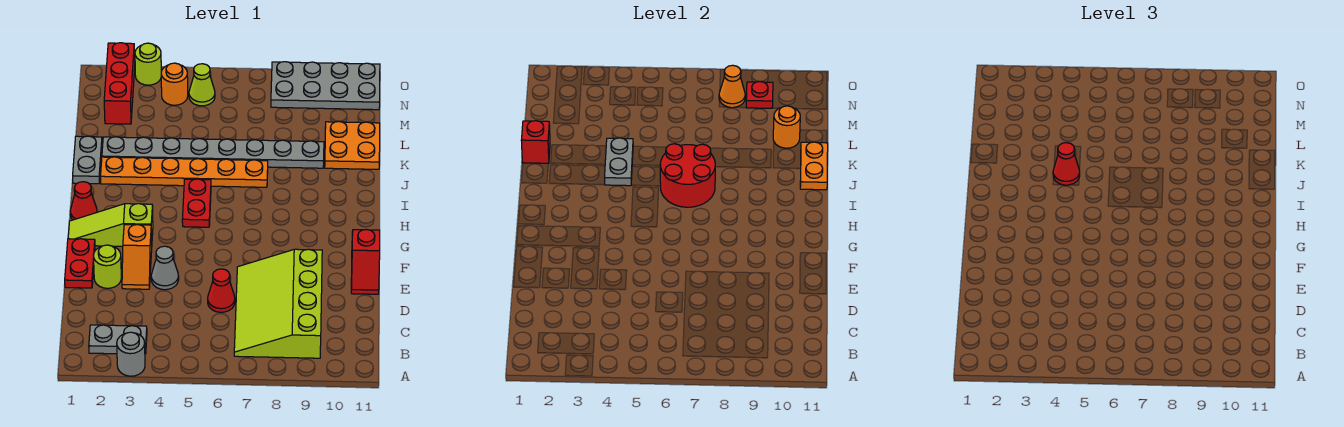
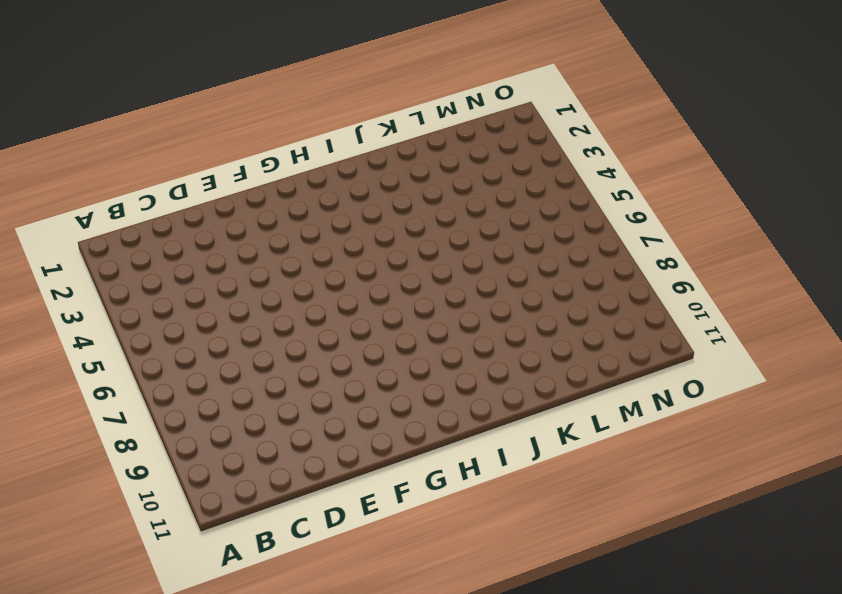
none -> grey 1x1 round brick [117,332,145,376]
none -> grey 1x2 plate [89,325,147,354]
none -> lime 3x4 slope [234,249,322,358]

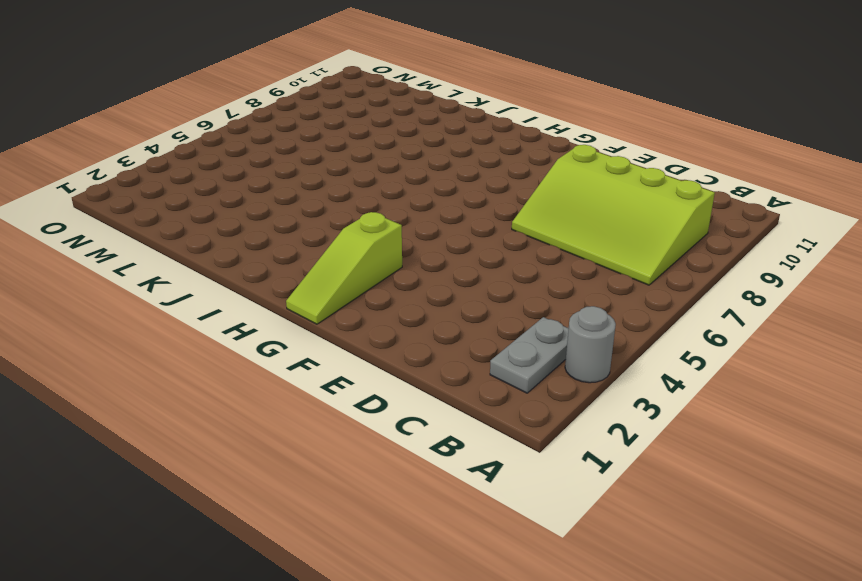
none -> red 1x1 cone [208,269,235,312]
none -> red 1x2 plate [65,239,95,288]
none -> lime 1x1 round brick [93,245,121,288]

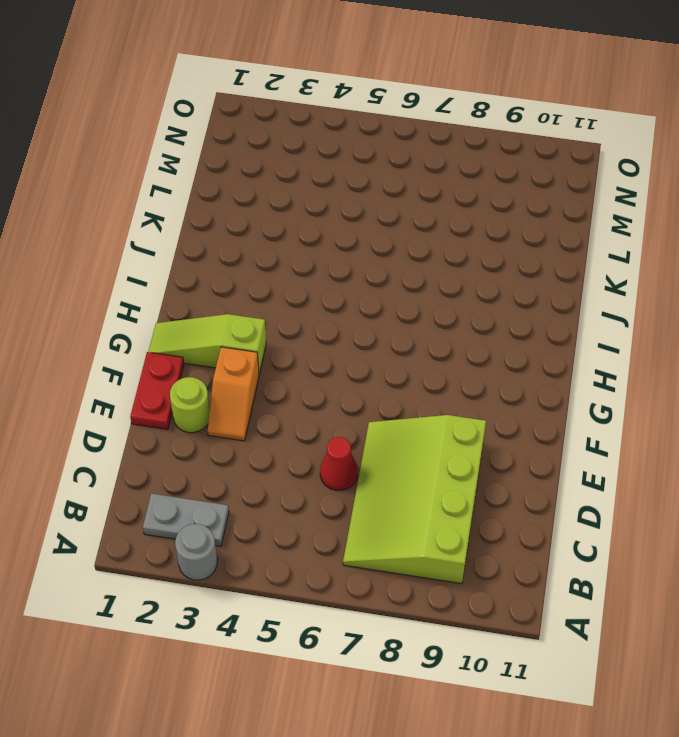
none -> grey 1x1 cone [151,246,179,290]
none -> red 1x2 slope [351,229,380,294]
none -> red 1x1 cone [70,182,97,220]

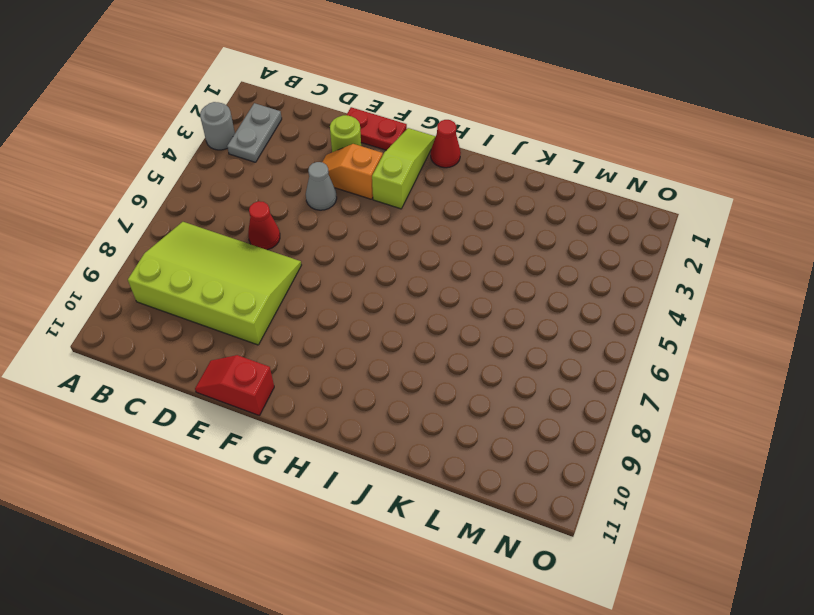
none -> red 1x2 plate [182,179,211,227]
none -> grey 1x2 plate [73,136,102,184]
none -> orange 1x6 plate [101,157,268,187]

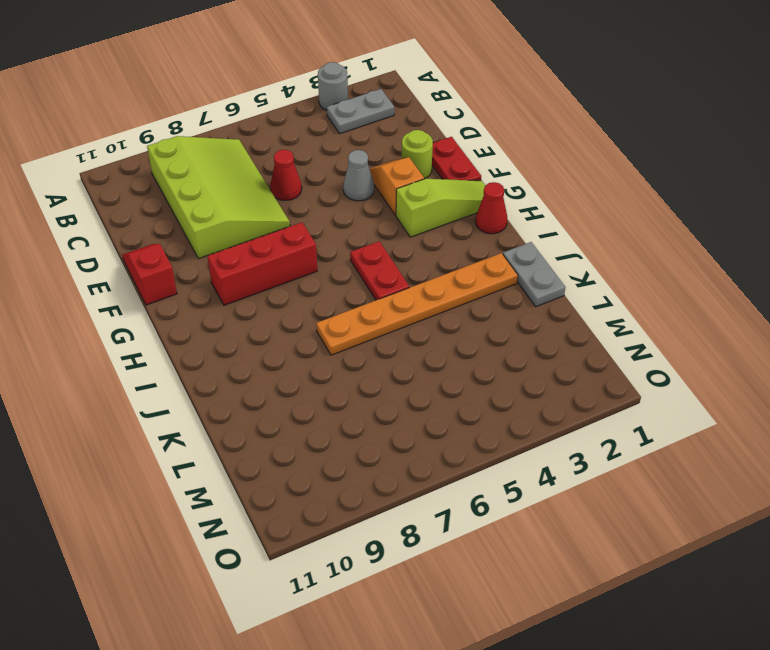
red 1x3 brick [208,222,317,305] -> red 1x3 brick turned to [104,43,135,124]
none -> grey 1x8 plate [102,137,324,168]
none -> orange 2x2 plate [325,121,380,169]
none -> orange 1x1 round brick [161,63,188,105]

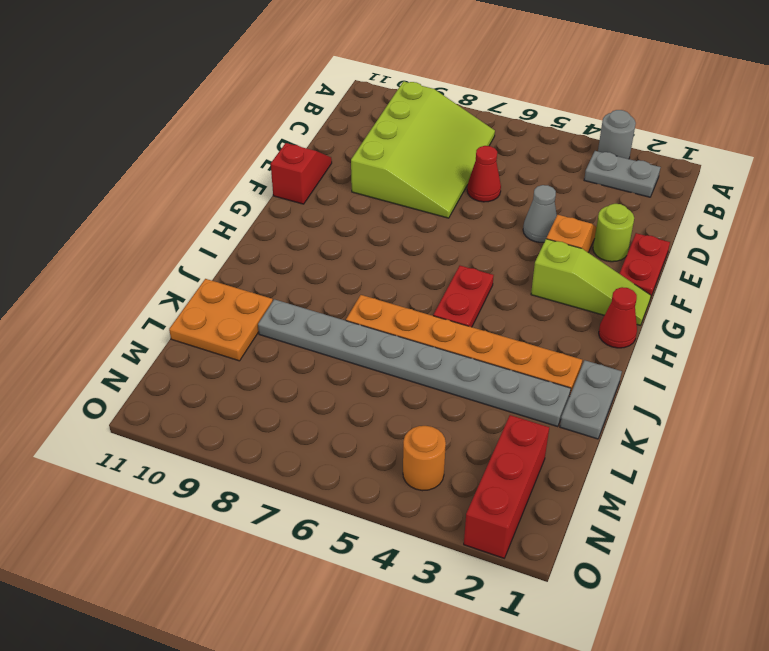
none -> lime 1x1 cone [189,64,215,106]
none -> grey 2x4 plate [271,62,380,110]
none -> lime 1x1 round brick [135,43,161,85]

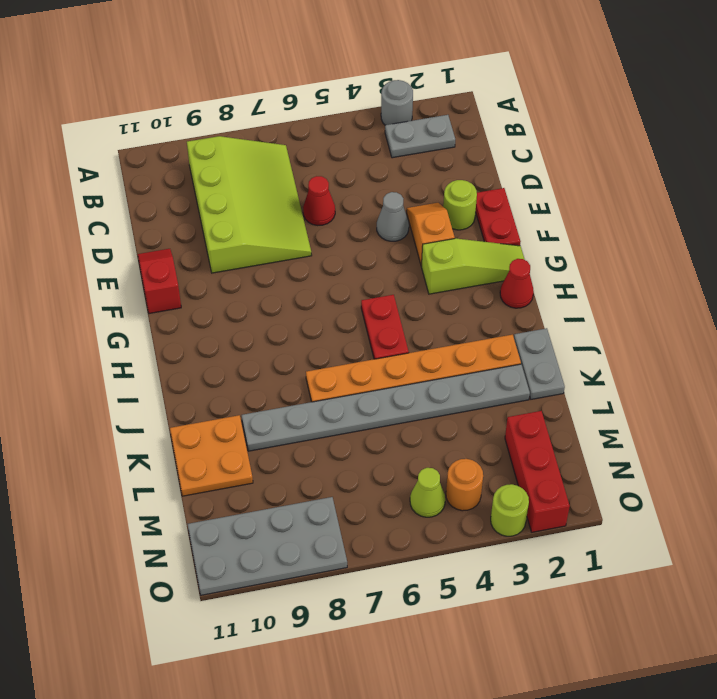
none -> red 2x2 round brick [660,144,715,207]
none -> grey 1x2 plate [605,138,633,186]
none -> orange 1x2 plate [800,142,828,190]

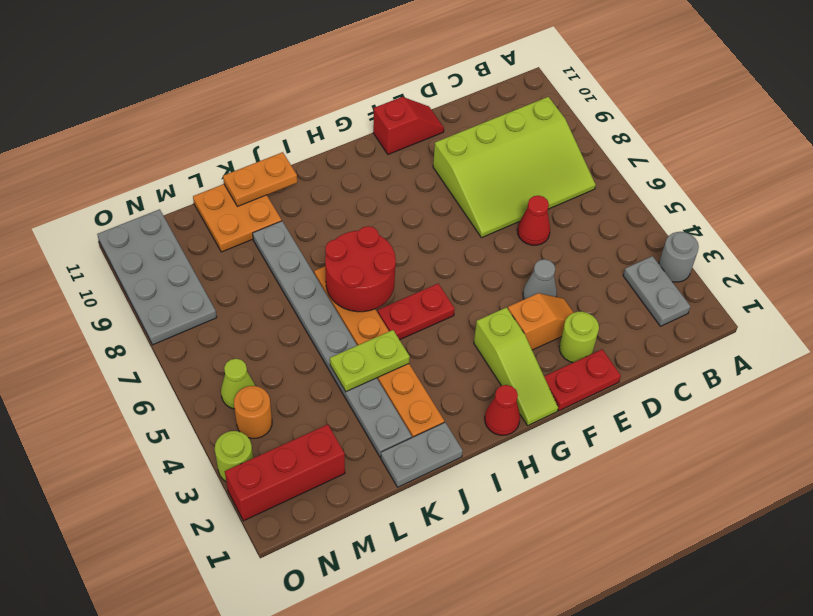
lime 1x2 plate [330,330,410,392] -> grey 1x2 plate [605,138,633,186]
none -> red 1x1 brick [521,121,550,164]
none -> orange 1x1 round brick [773,106,800,148]
none -> orange 1x1 cone [719,65,745,108]

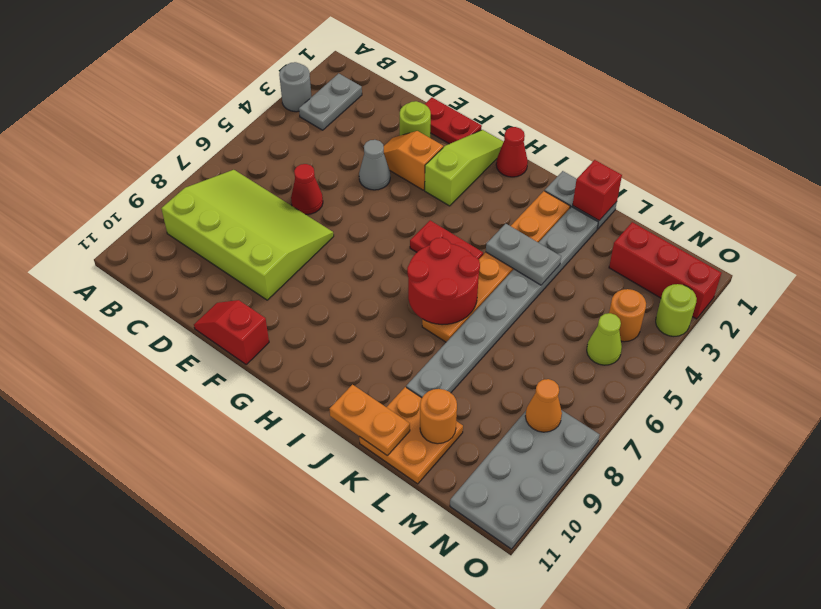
none -> red 1x1 plate [746,82,773,108]
none -> red 1x1 cone [1053,143,1080,185]

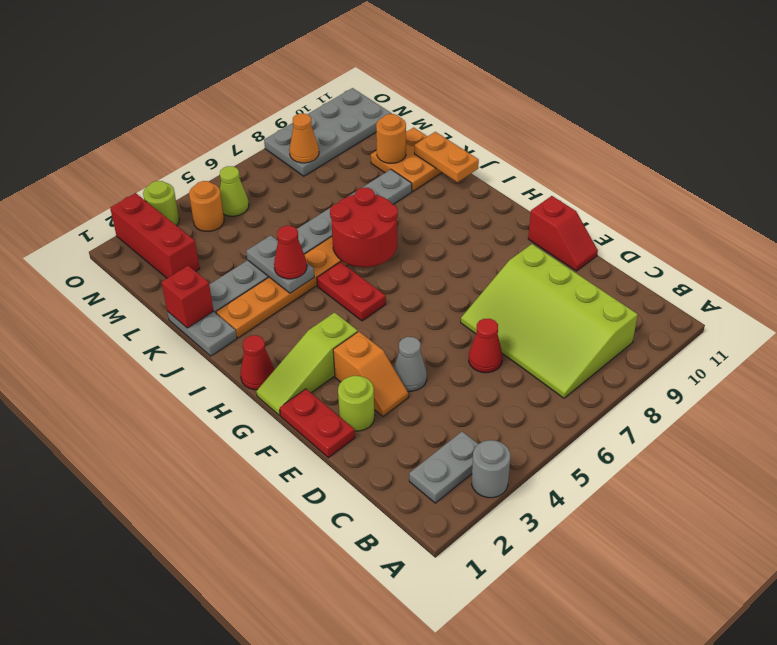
none -> red 1x1 plate [746,82,773,108]

